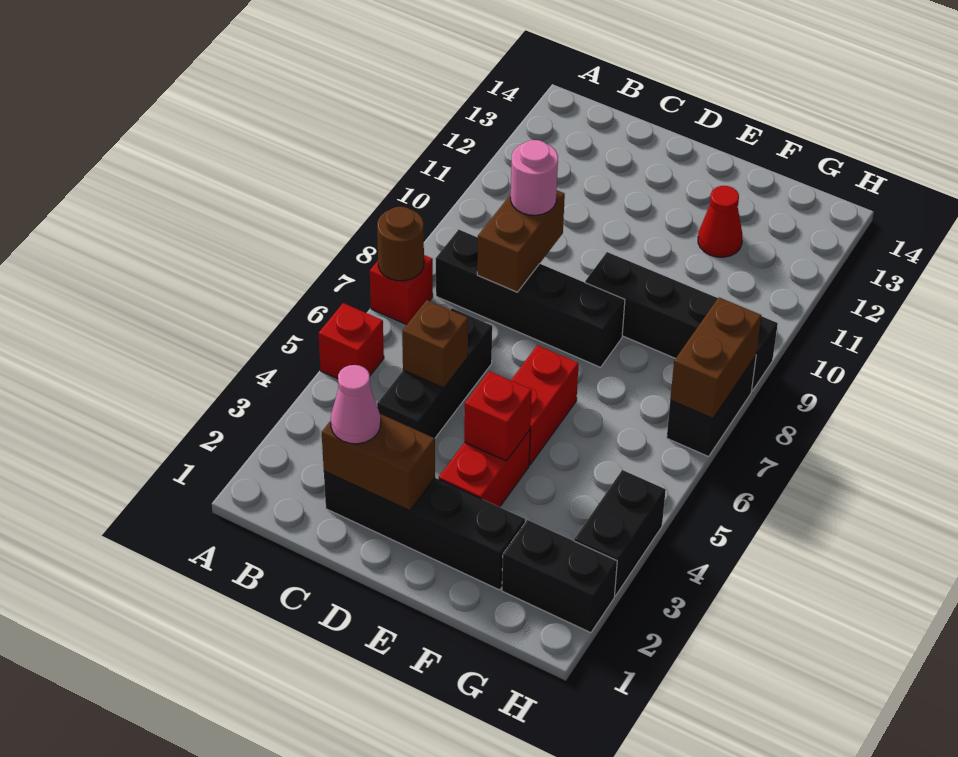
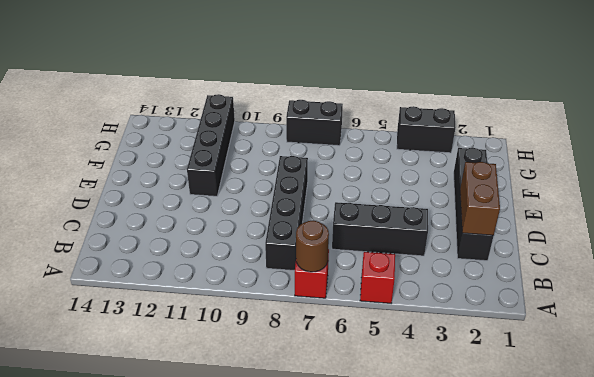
black 1x4 brick [187,94,235,196] -> black 1x4 brick moved to [585,252,778,391]
none -> red 1x2 brick [439,430,530,507]
none -> red 1x2 brick [511,345,579,465]
none -> red 1x1 cone [698,186,742,257]

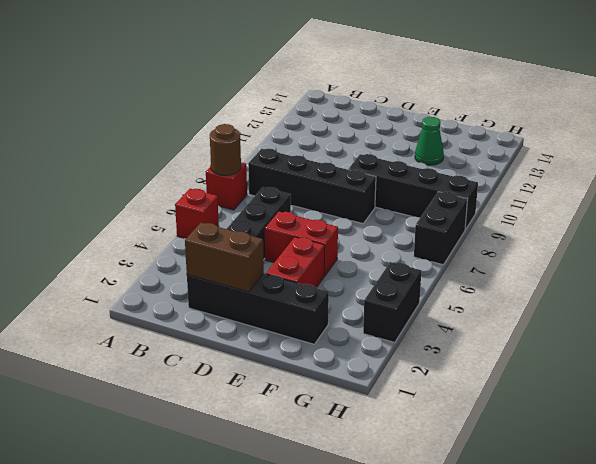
red 1x2 brick [265,211,338,276] -> red 1x2 brick turned to [511,345,579,465]
green 1x1 cone [415,117,444,165] -> red 1x1 cone [698,186,742,257]
none -> black 1x2 brick [502,520,617,633]
none -> brown 1x1 brick [402,300,468,388]
none -> brown 1x2 brick [477,190,565,292]

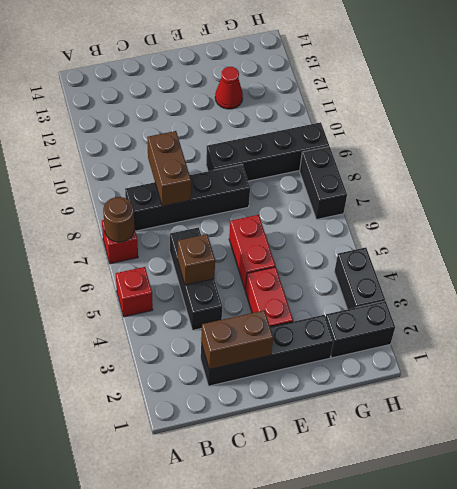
none -> red 1x1 brick [464,371,532,461]
none -> brown 1x2 brick [670,298,761,418]
none -> pink 1x1 cone [331,365,381,444]

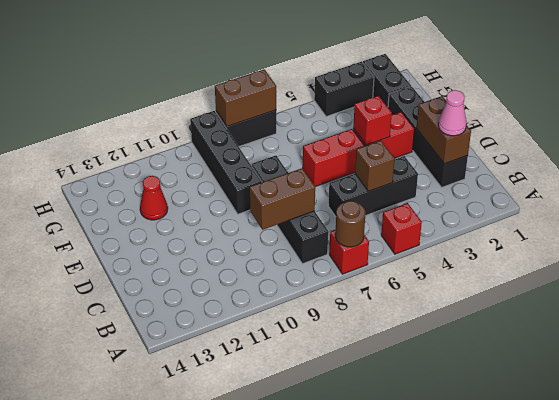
none -> pink 1x1 round brick [511,140,558,215]

